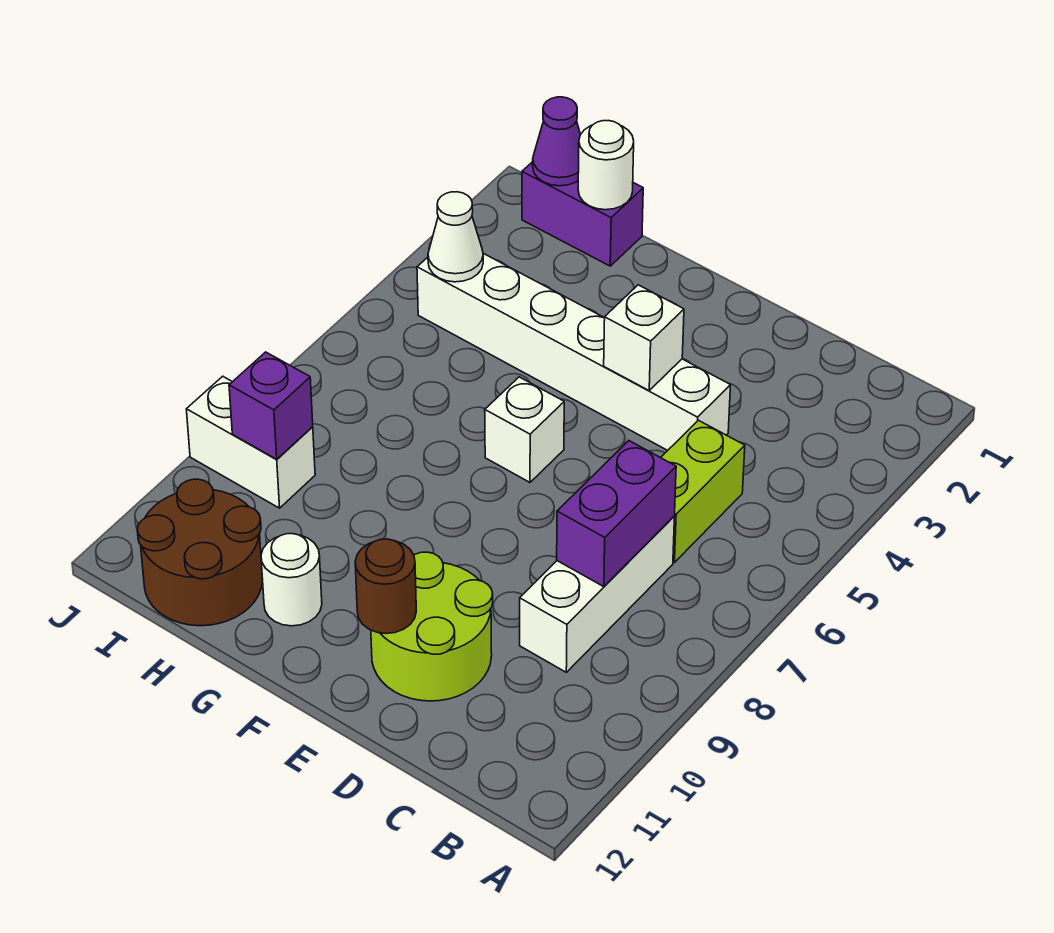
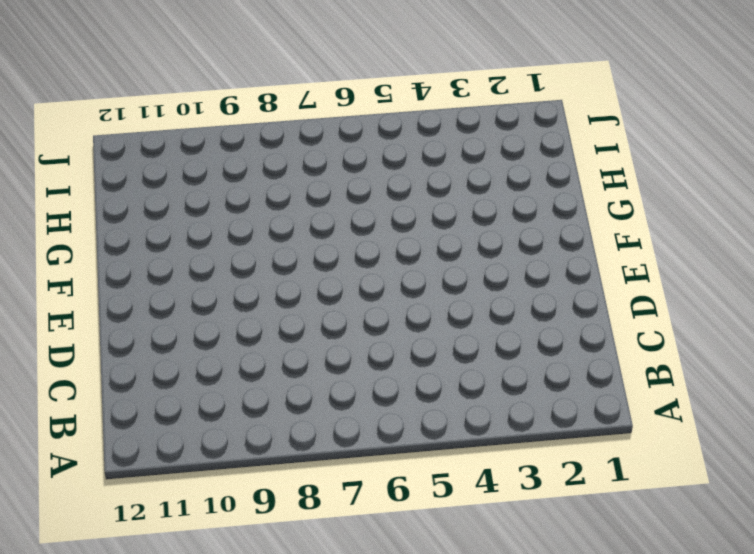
none -> lime 1x2 brick [661,420,745,562]
none -> white 1x3 brick [520,516,675,672]
none -> white 1x6 brick [417,253,731,450]

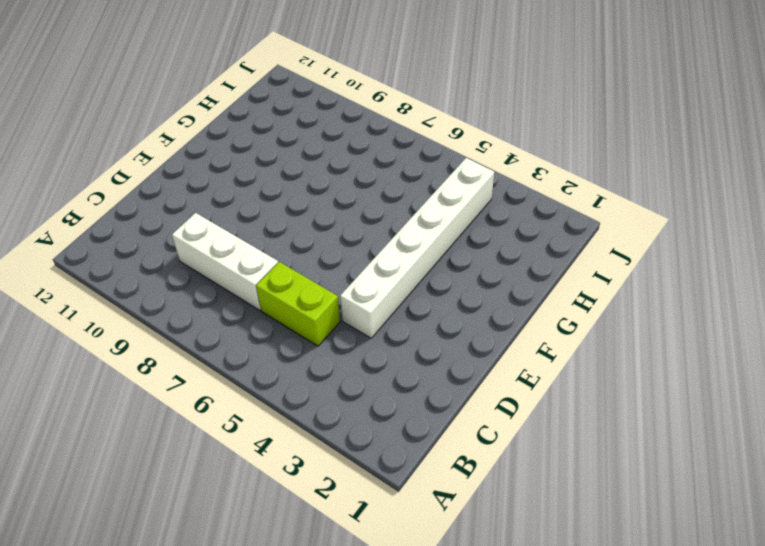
none -> lime 2x2 round brick [371,552,493,701]
none -> white 1x1 brick [485,377,564,482]
none -> white 1x1 round brick [261,534,322,626]

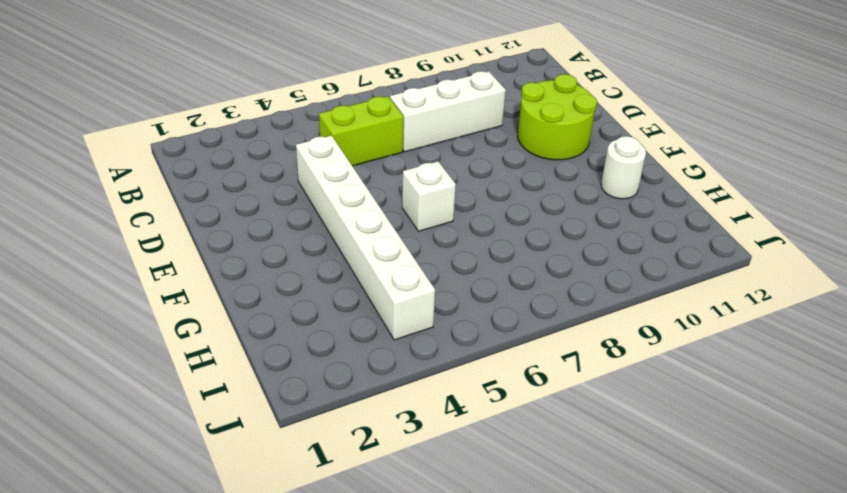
none -> purple 1x2 brick [522,162,643,266]
none -> brown 2x2 round brick [137,479,262,626]
none -> white 1x2 brick [186,376,315,508]

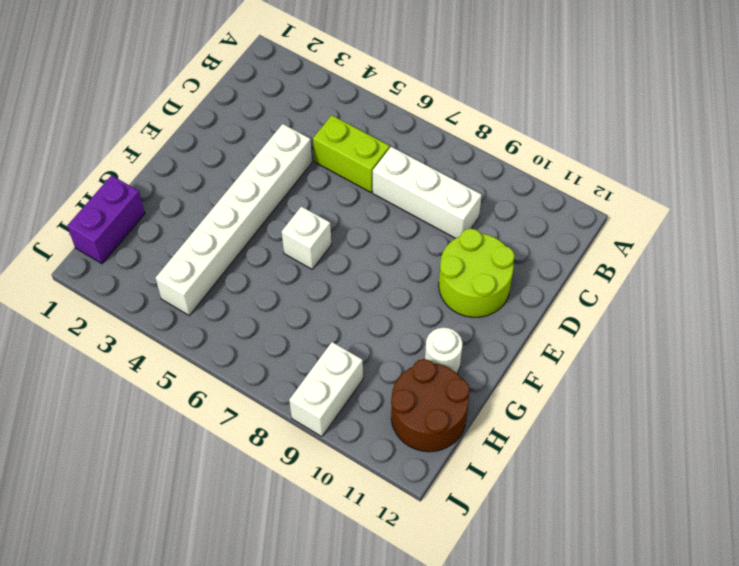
none -> purple 1x2 brick [557,441,676,587]
none -> white 1x1 brick [604,285,684,390]
none -> brown 1x1 round brick [355,539,416,634]

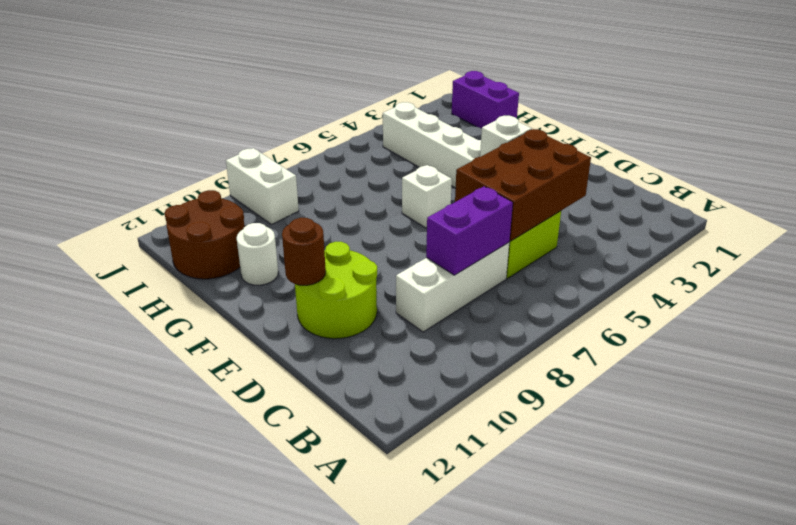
brown 2x3 brick [455,129,591,241] -> none
none -> white 1x1 round brick [578,121,634,210]
none -> purple 1x1 cone [533,97,580,186]
none -> white 1x1 cone [428,192,483,282]

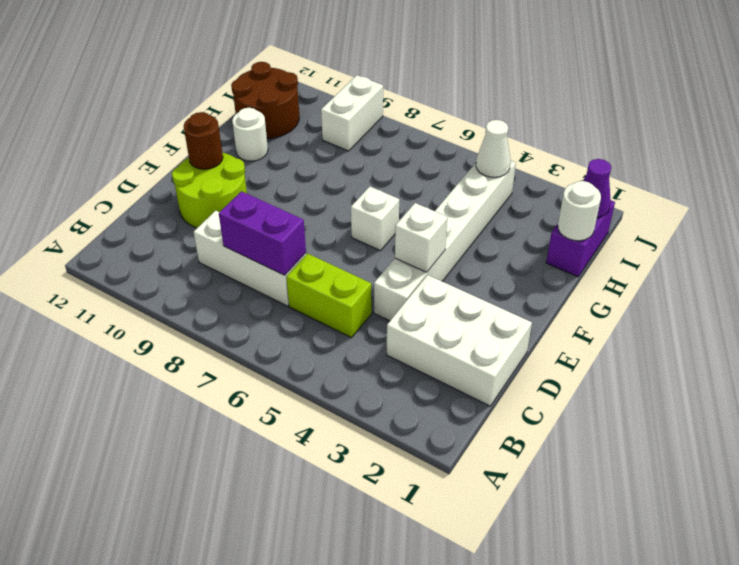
white 2x3 brick [387,275,532,406] -> none
none -> purple 1x1 brick [229,352,313,459]

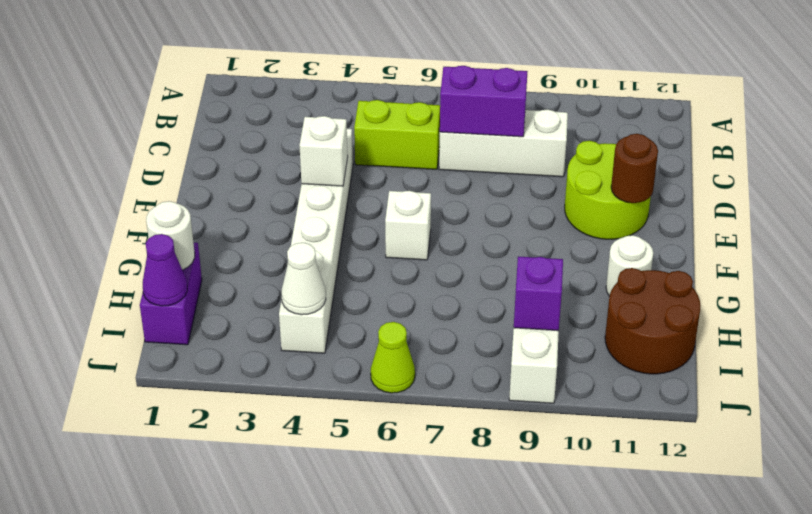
lime 1x1 cone [371,322,415,393] -> none

